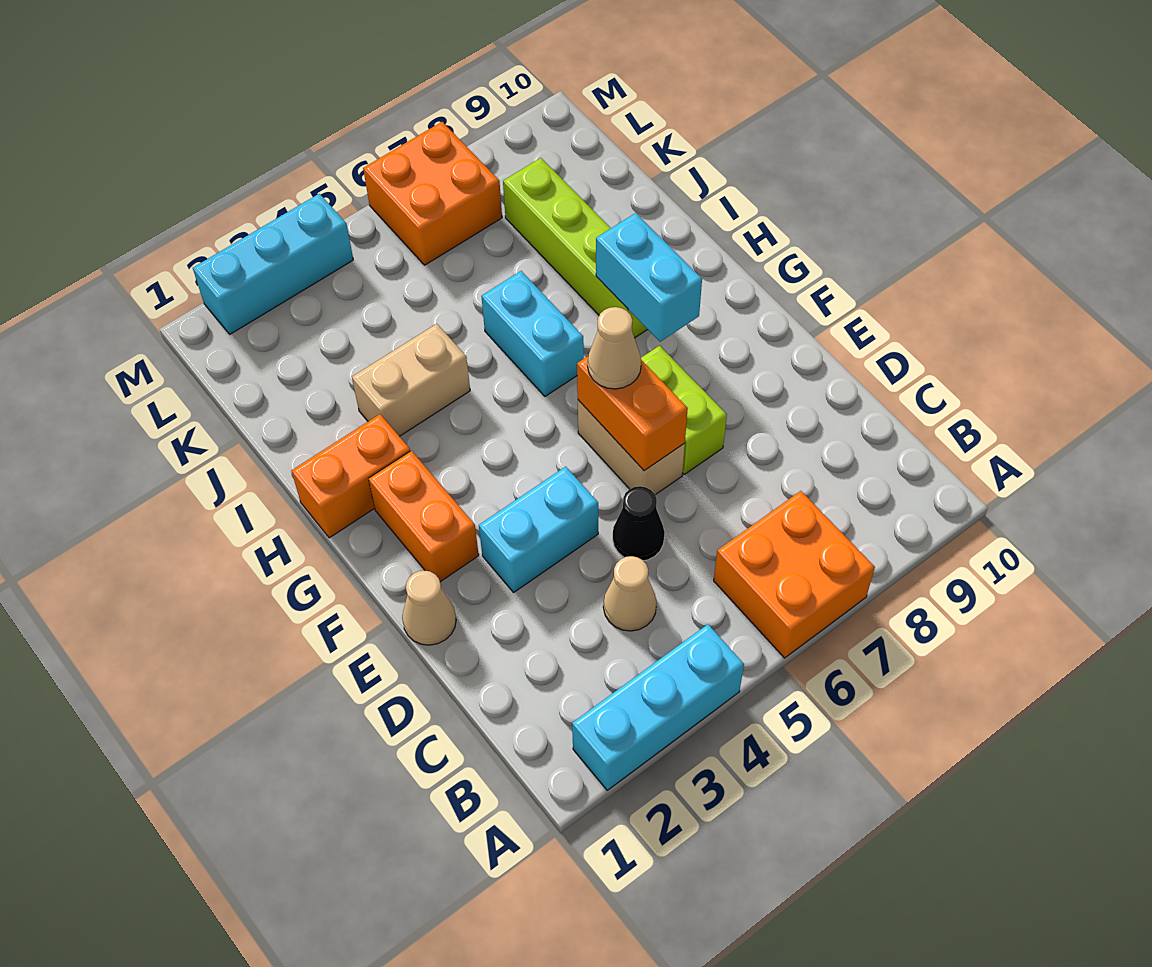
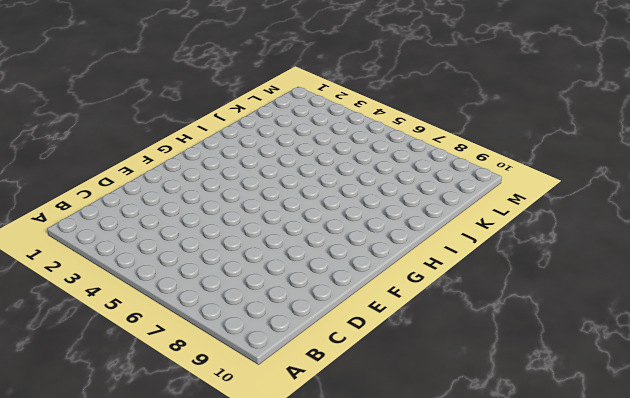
none -> cyan 1x3 brick [572,624,744,790]
none -> orange 2x2 brick [714,491,875,658]
none -> tan 1x1 cone [603,556,657,631]

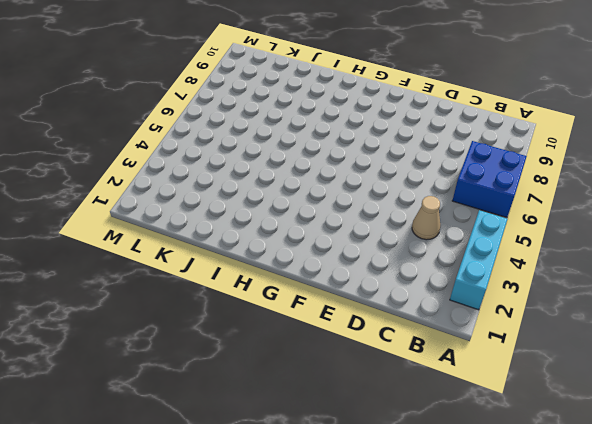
blue 2x2 brick [452,141,527,218] -> orange 2x2 brick [714,491,875,658]
none -> black 1x1 cone [613,486,665,561]
none -> tan 1x1 cone [402,570,456,645]
none -> cyan 1x2 brick [479,467,598,592]

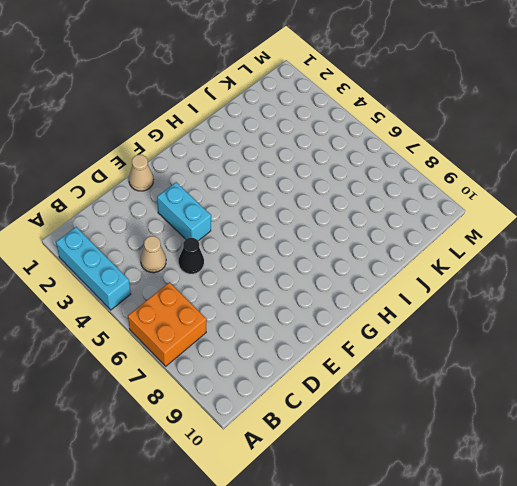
none -> tan 1x2 brick [578,400,685,495]
none -> lime 1x2 brick [641,345,727,474]
none -> orange 1x2 brick [368,451,479,582]

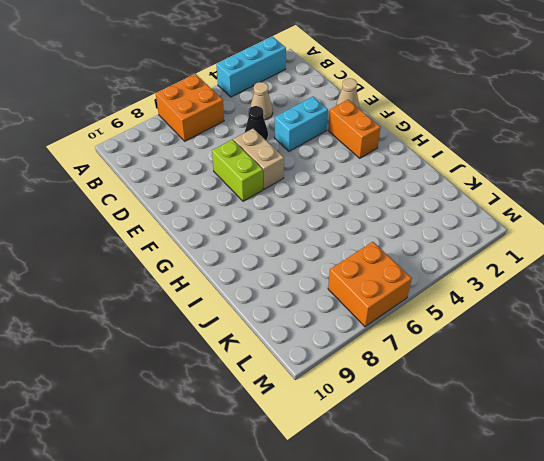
none -> orange 1x2 brick [291,414,410,538]
none -> cyan 1x2 brick [481,271,584,396]
none -> lime 1x4 brick [503,158,648,338]

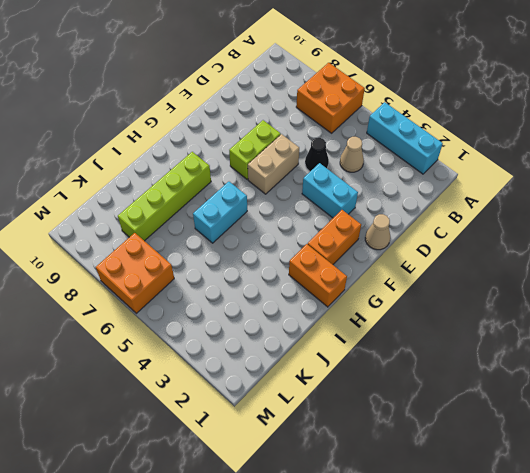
none -> tan 1x2 brick [352,324,470,436]
none -> cyan 1x3 brick [193,194,353,334]
none -> orange 1x2 brick [577,356,688,471]

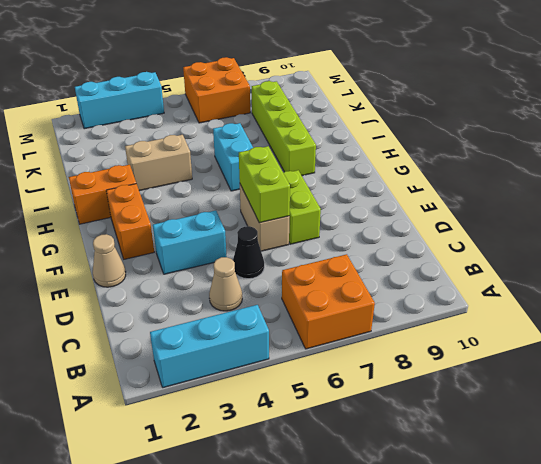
lime 1x2 brick [239,146,290,223] -> orange 1x2 brick [577,356,688,471]
none -> cyan 1x2 brick [596,213,702,342]
none -> tan 1x1 cone [588,307,641,389]

